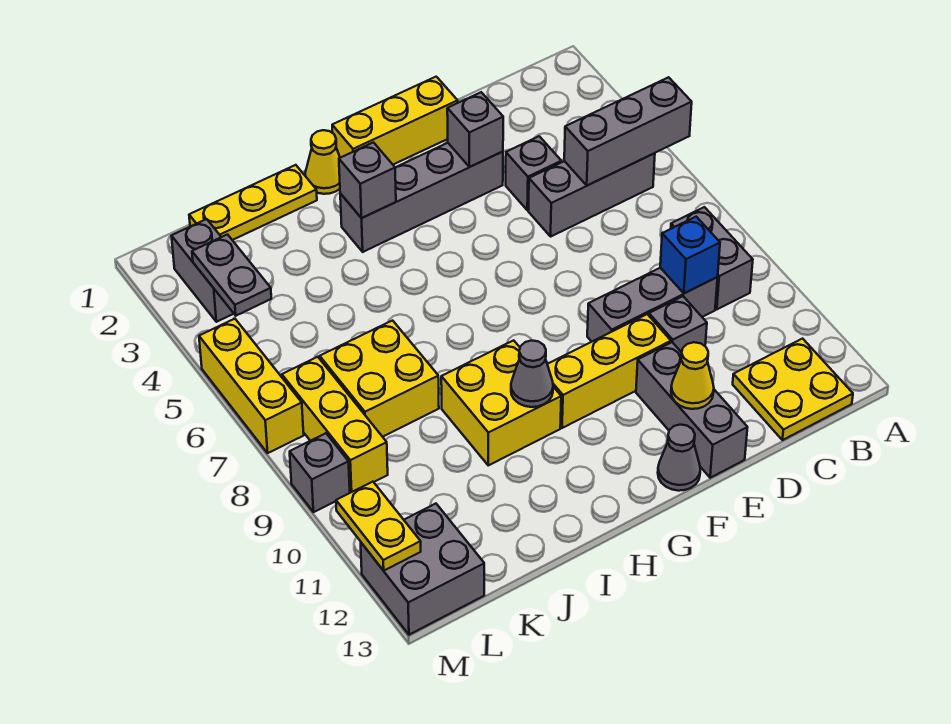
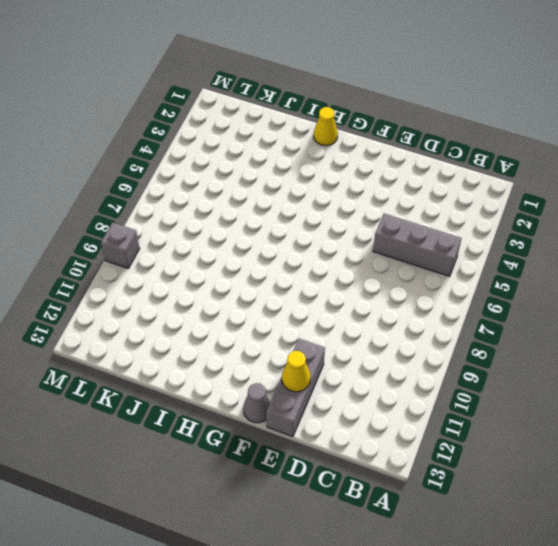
none -> grey 1x2 brick [671,207,753,309]
none -> yellow 2x2 plate [733,339,853,440]
none -> grey 1x3 brick [587,268,718,342]

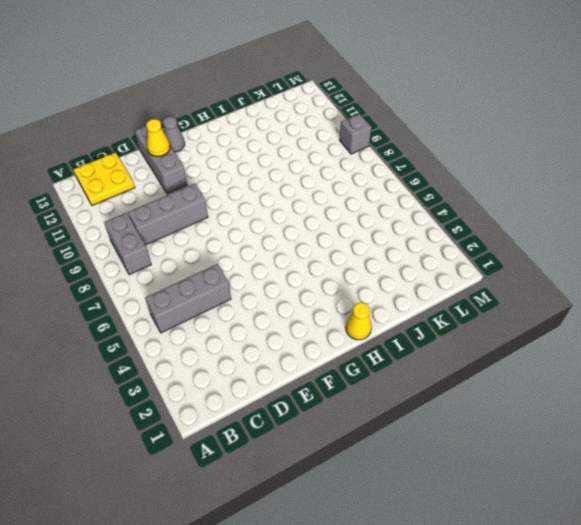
none -> grey 1x1 brick [506,136,561,210]
none -> grey 1x1 brick [649,296,707,352]
none -> yellow 1x3 brick [332,77,458,164]

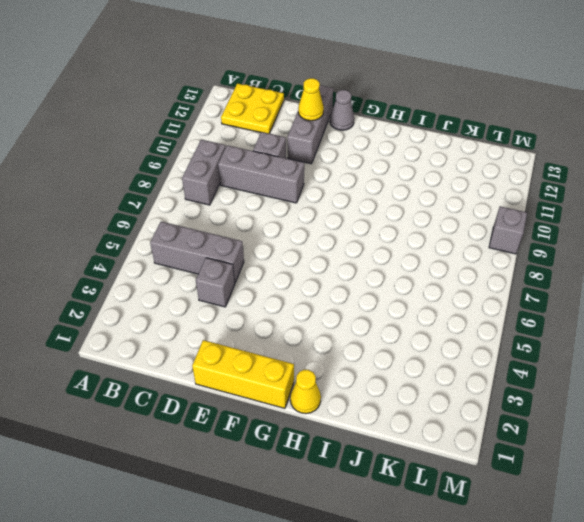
none -> grey 1x4 brick [340,143,503,252]
none -> yellow 1x3 brick [547,314,671,428]
none -> yellow 2x2 brick [441,340,561,465]

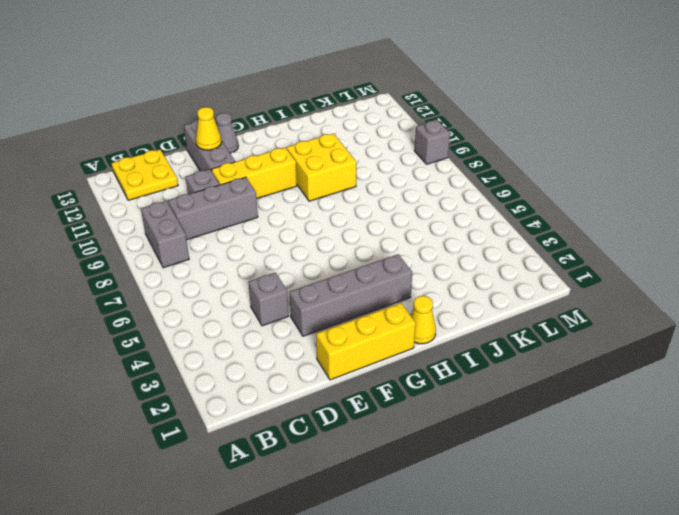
none -> grey 1x3 brick [528,153,655,236]
none -> yellow 1x3 plate [189,165,317,240]
none -> yellow 2x2 brick [320,321,439,437]

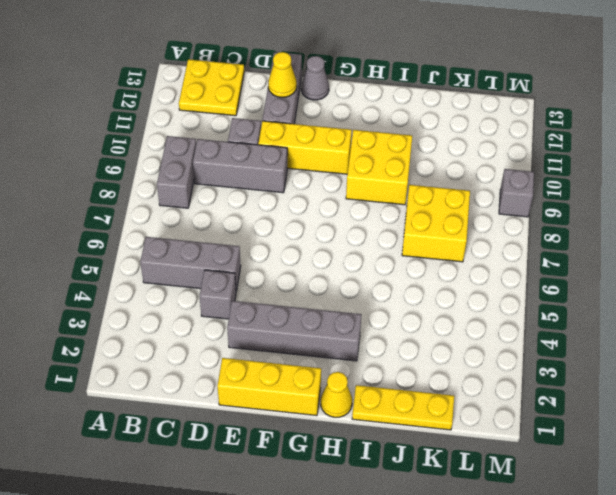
none -> grey 1x2 brick [171,219,234,322]
none -> yellow 1x3 brick [282,357,388,492]
none -> grey 2x2 brick [361,504,484,635]

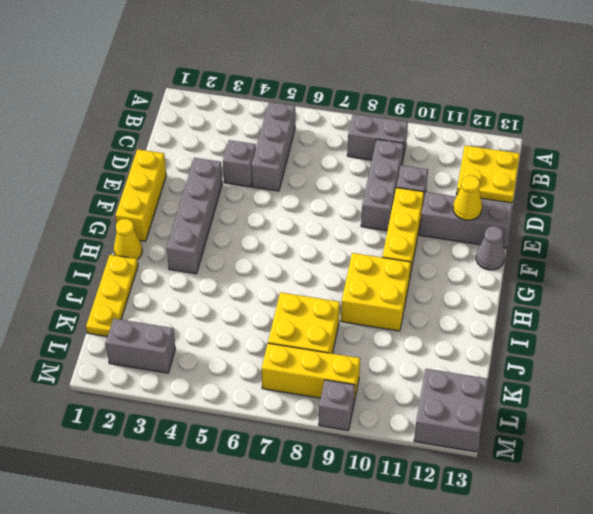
none -> yellow 1x3 brick [199,319,304,453]
none -> grey 1x3 brick [564,77,692,185]
none -> blue 1x1 brick [660,217,720,293]

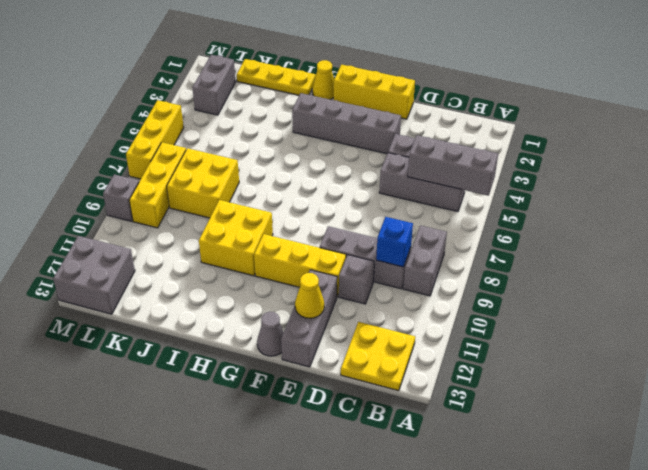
none -> grey 1x1 brick [447,92,503,167]
none -> grey 1x1 brick [339,142,396,218]
none -> grey 1x1 cone [511,341,553,407]

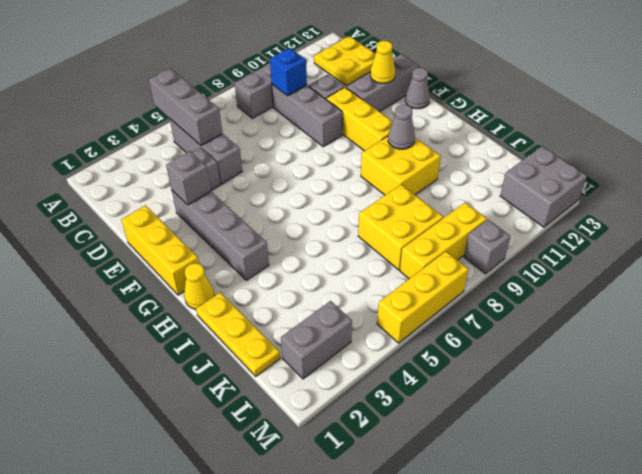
none -> grey 1x1 brick [339,142,396,218]
none -> grey 1x2 plate [192,235,271,316]
none -> yellow 1x2 plate [336,482,421,571]

